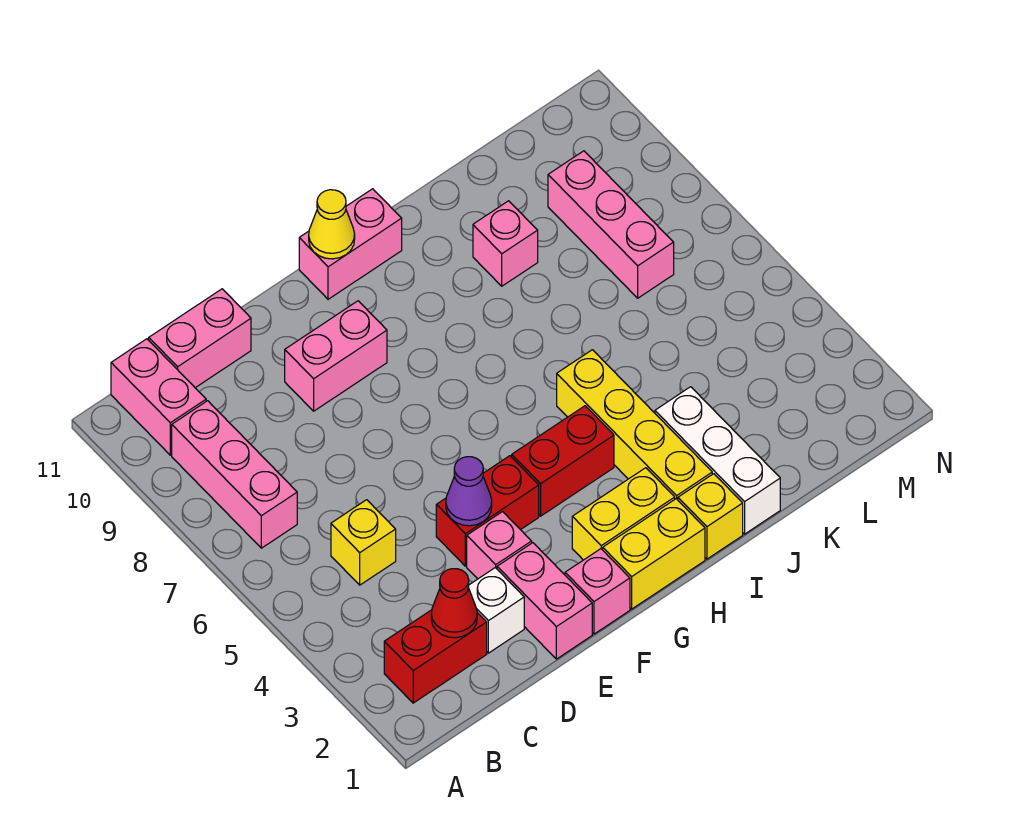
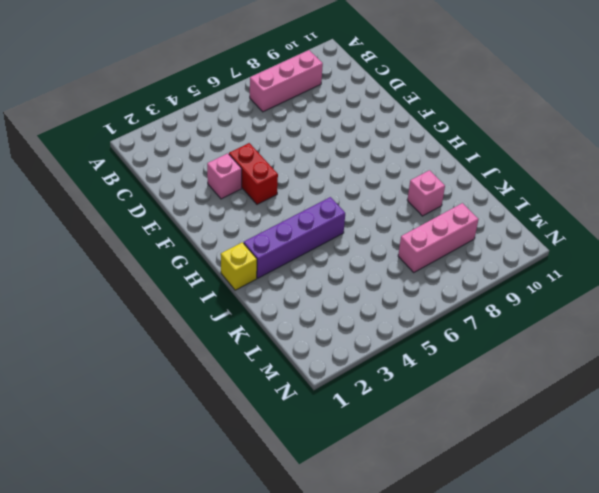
purple 1x4 brick [244,197,345,278] -> yellow 1x4 brick [557,350,712,500]
none -> red 1x2 brick [384,610,487,703]
none -> pink 1x2 brick [111,339,206,455]
none -> yellow 1x1 brick [331,500,396,585]

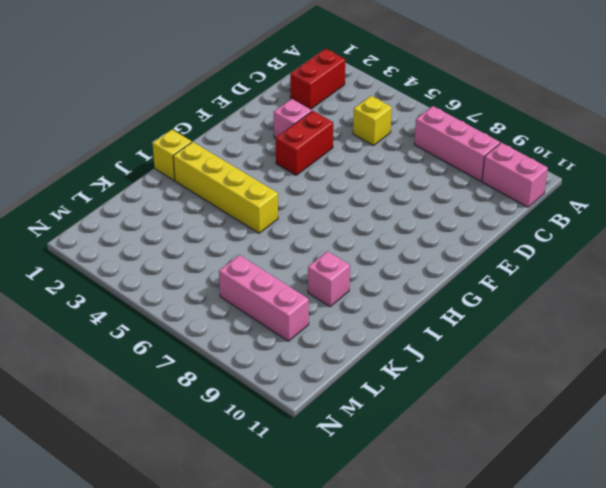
none -> pink 1x2 brick [149,289,251,388]
none -> white 1x1 brick [469,568,524,653]
none -> pink 1x2 brick [497,543,592,659]

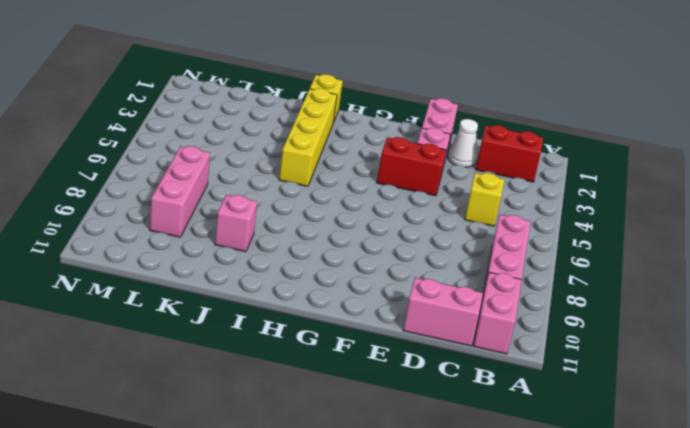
white 1x1 cone [448,119,478,167] -> white 1x1 brick [469,568,524,653]
none -> pink 1x2 brick [285,301,387,411]
none -> pink 1x1 brick [565,549,630,634]
none -> yellow 1x2 brick [603,499,705,609]

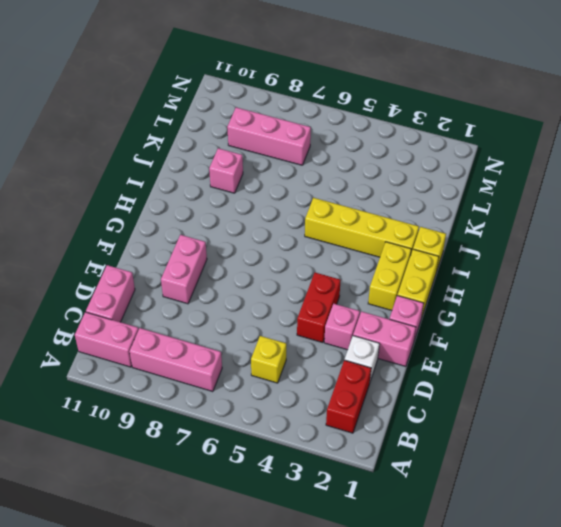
none -> red 1x2 brick [512,406,614,516]
none -> pink 1x2 brick [299,189,402,299]
none -> white 1x3 brick [655,387,780,534]

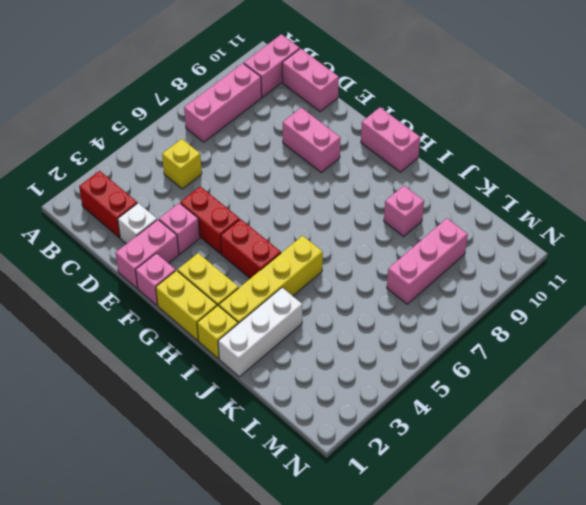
none -> red 1x1 cone [431,569,477,638]
none -> purple 1x1 cone [446,457,492,526]
none -> yellow 1x1 cone [309,190,355,259]

